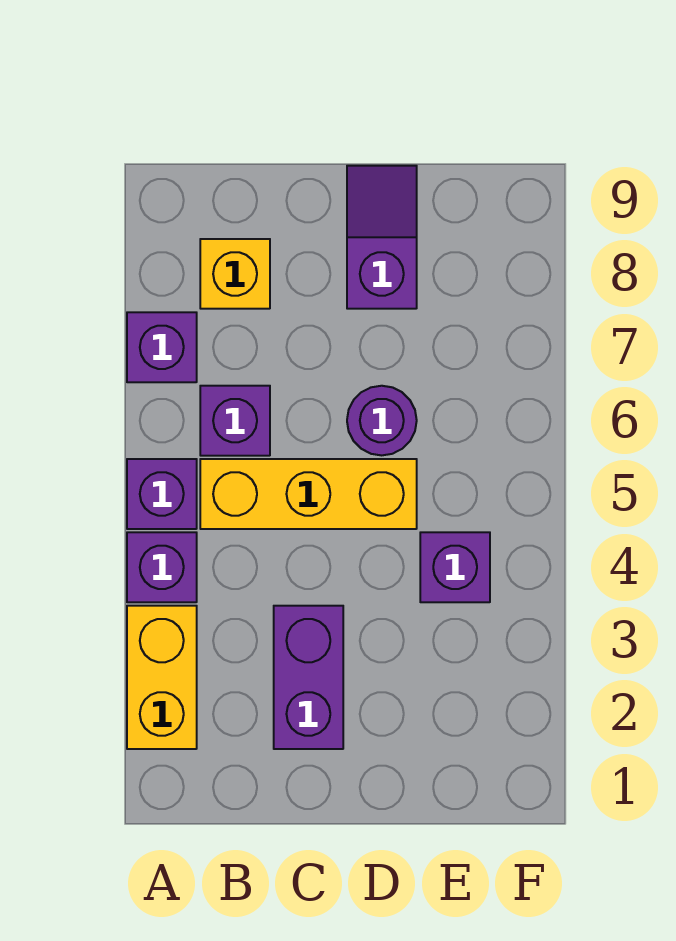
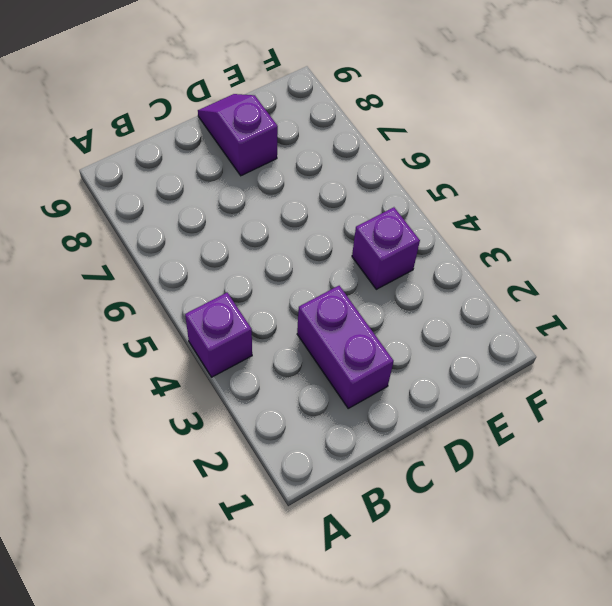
none -> yellow 1x2 brick [127,606,197,749]
none -> purple 1x1 brick [127,459,197,529]

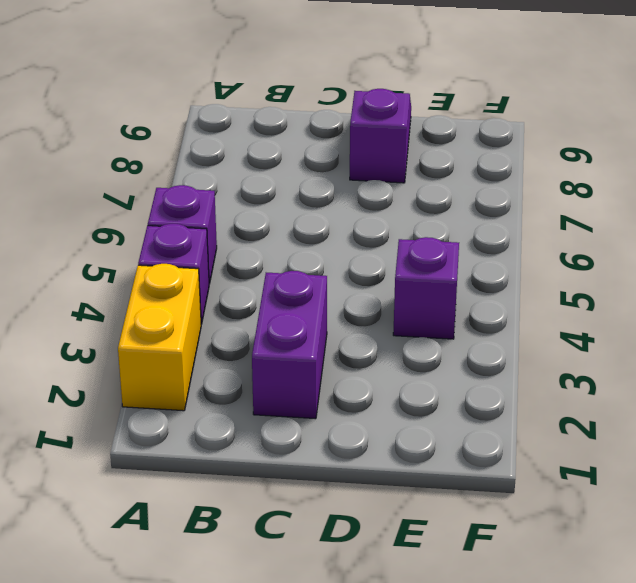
none -> purple 1x1 brick [127,312,197,382]
none -> yellow 1x3 brick [200,459,417,529]

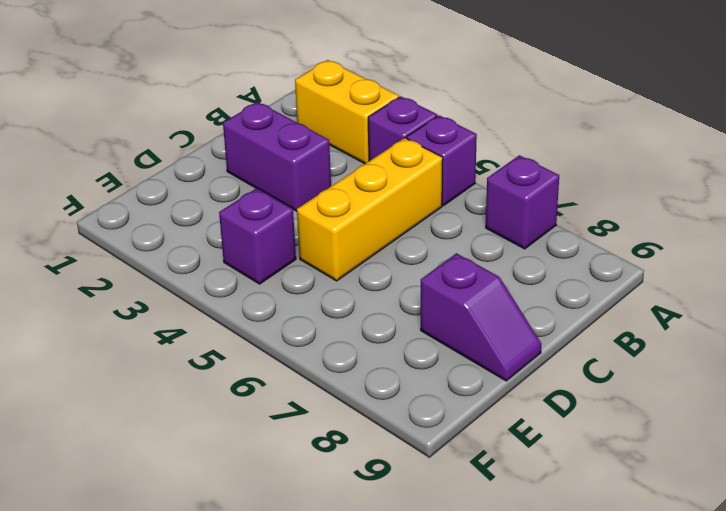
none -> purple 1x1 brick [200,386,270,456]
none -> yellow 1x1 brick [200,239,270,309]

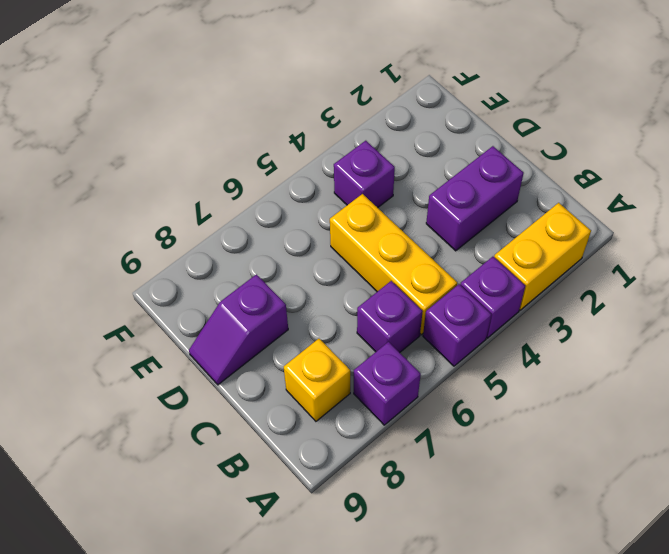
none -> purple 1x1 round brick [347,386,417,455]

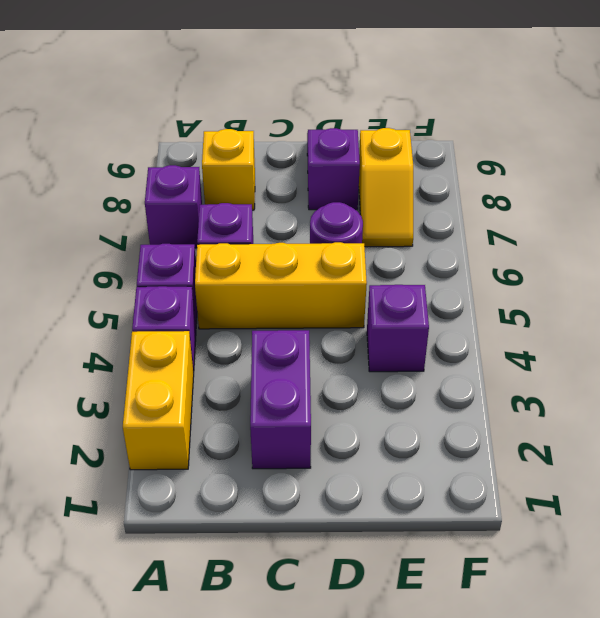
yellow 1x2 slope [359,128,413,247] -> none

